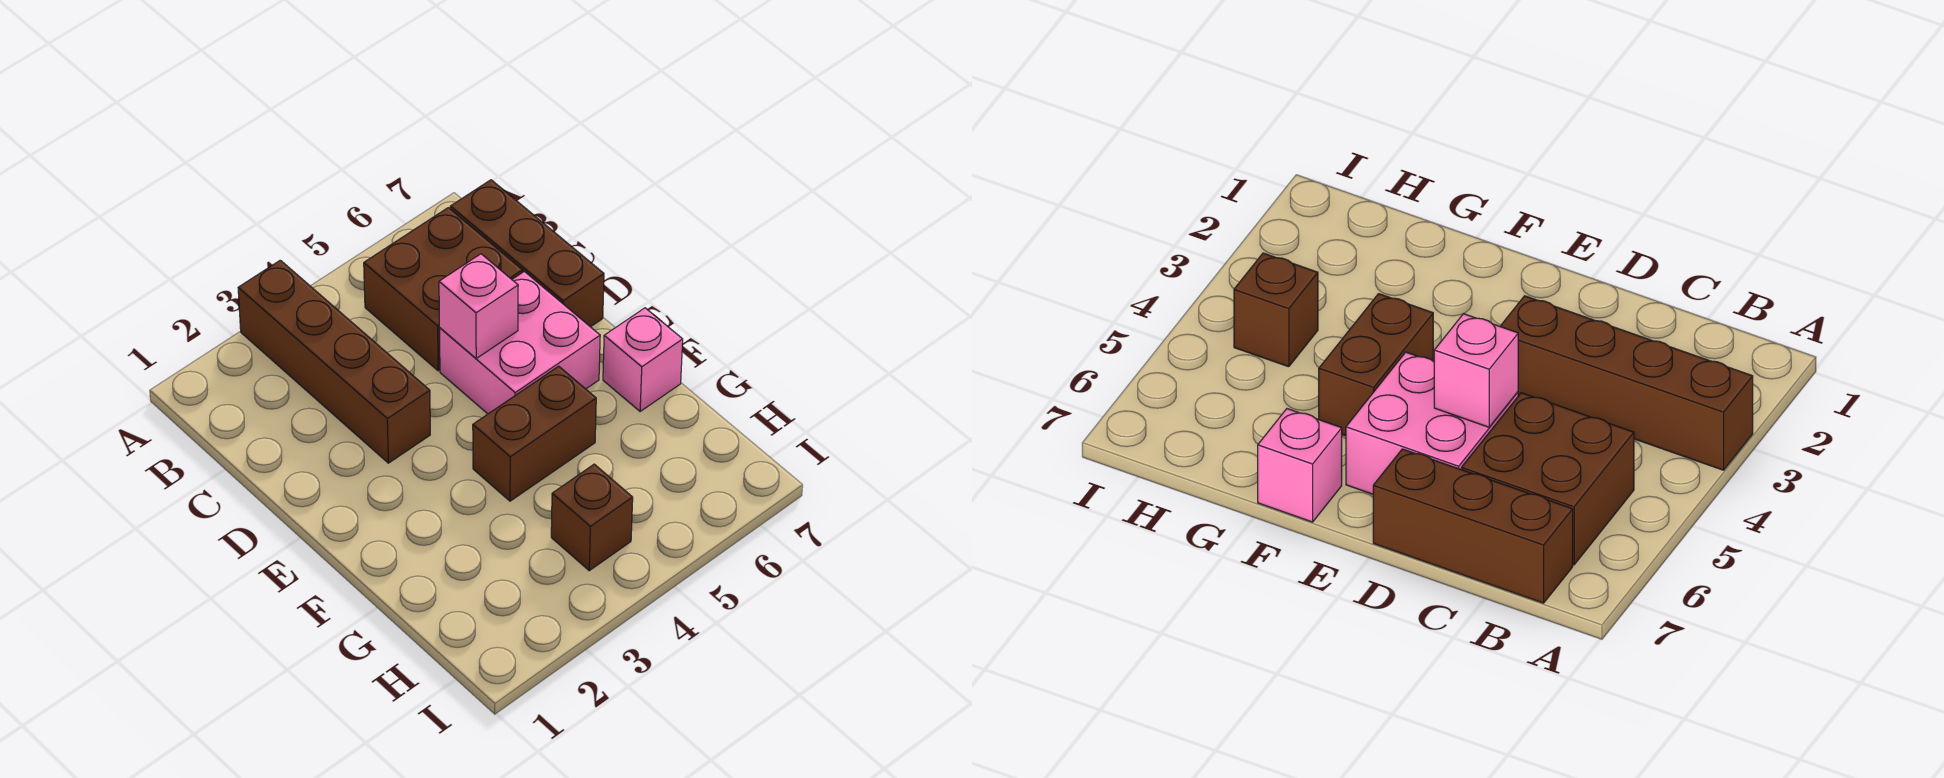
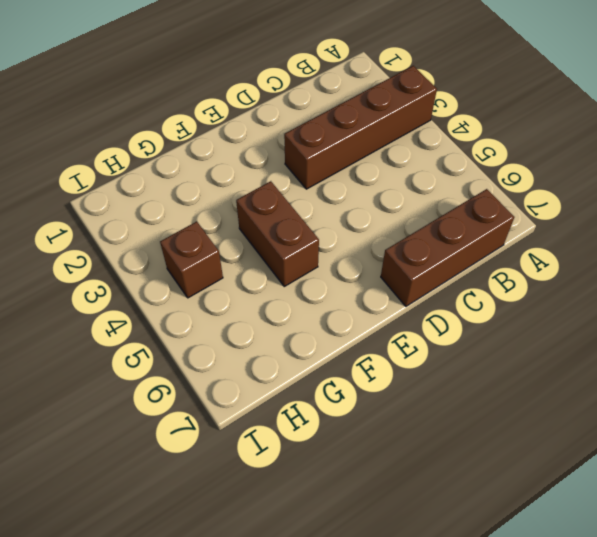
none -> brown 2x2 brick [364,208,523,371]
none -> pink 2x2 brick [440,271,600,414]

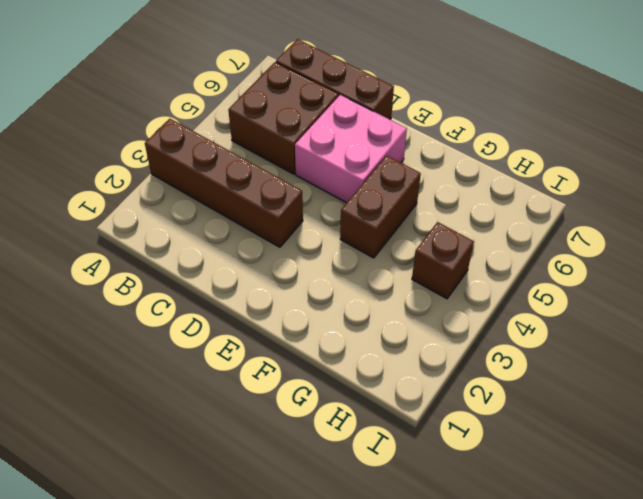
none -> pink 1x1 brick [603,308,683,412]
none -> pink 1x1 brick [439,254,518,358]

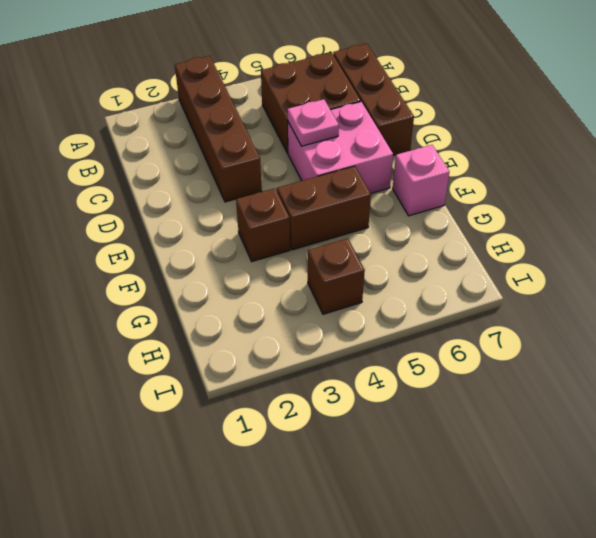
pink 1x1 plate [288,99,339,146] -> pink 1x1 brick [439,254,518,358]
brown 1x1 brick [236,188,290,261] -> none

